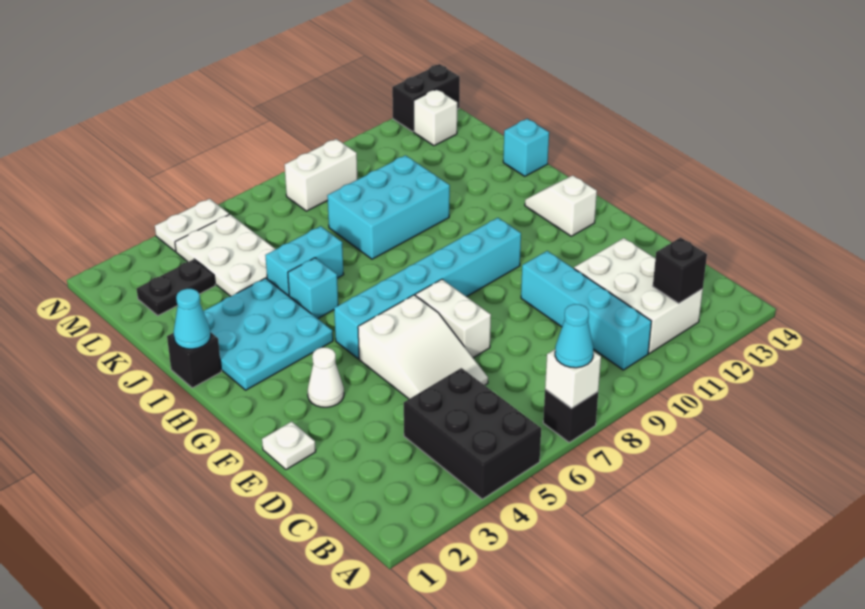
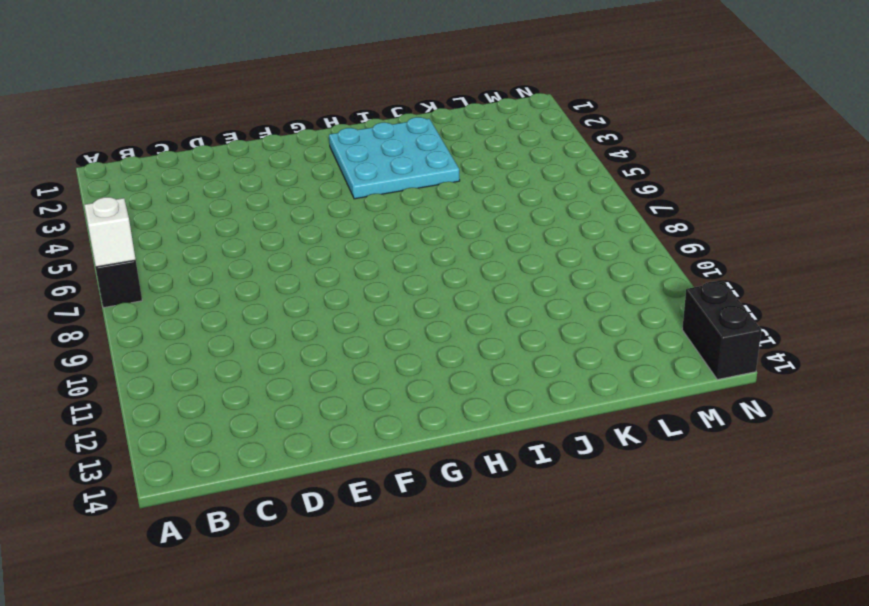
none -> black 2x3 brick [404,368,541,499]
none -> cyan 1x4 brick [521,251,651,370]
none -> white 2x3 brick [574,238,703,353]

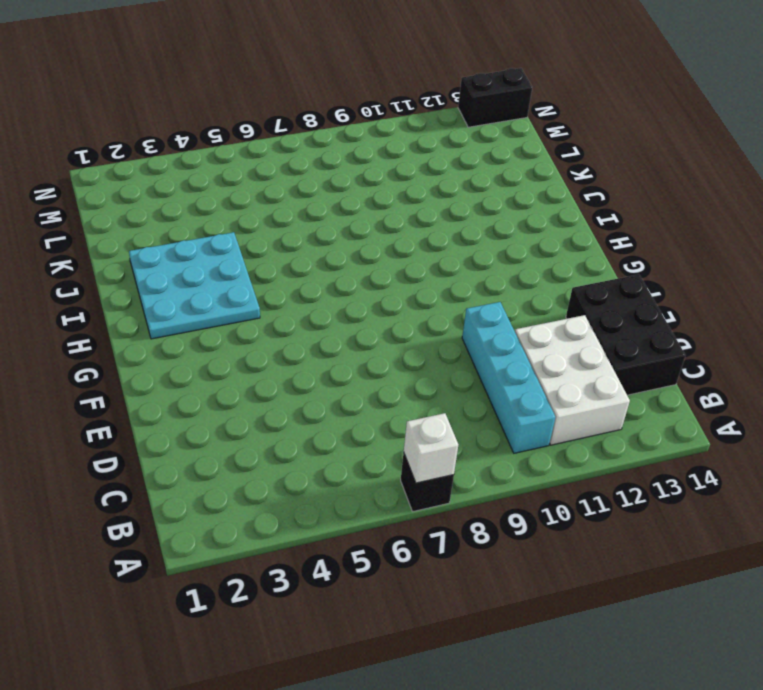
black 2x3 brick [566,275,686,395] -> black 2x3 brick moved to [404,368,541,499]
none -> white 2x3 slope [358,295,488,399]
none -> white 1x1 plate [262,421,316,470]
none -> white 1x2 brick [415,279,491,358]

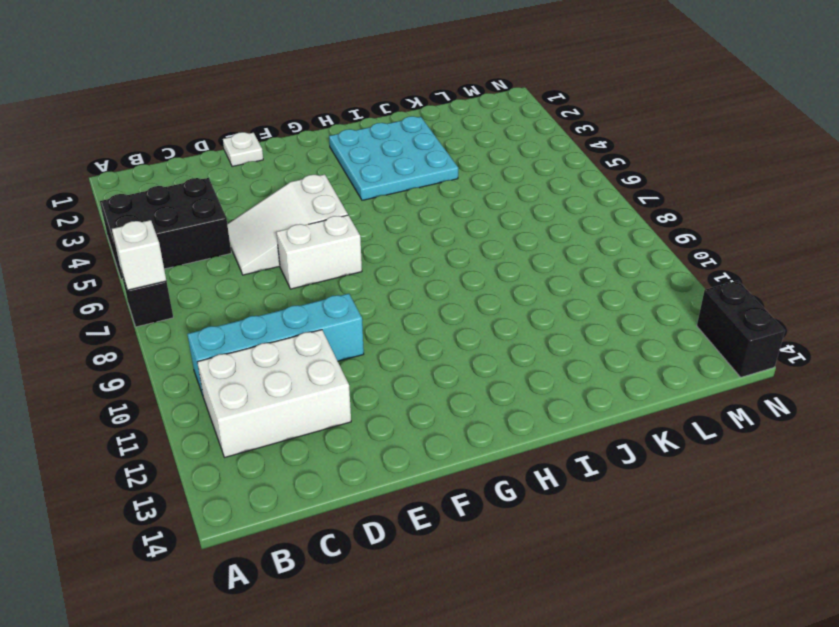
none -> white 1x1 cone [307,347,344,407]
none -> cyan 1x6 brick [334,218,521,359]
none -> white 1x2 slope [525,176,597,236]

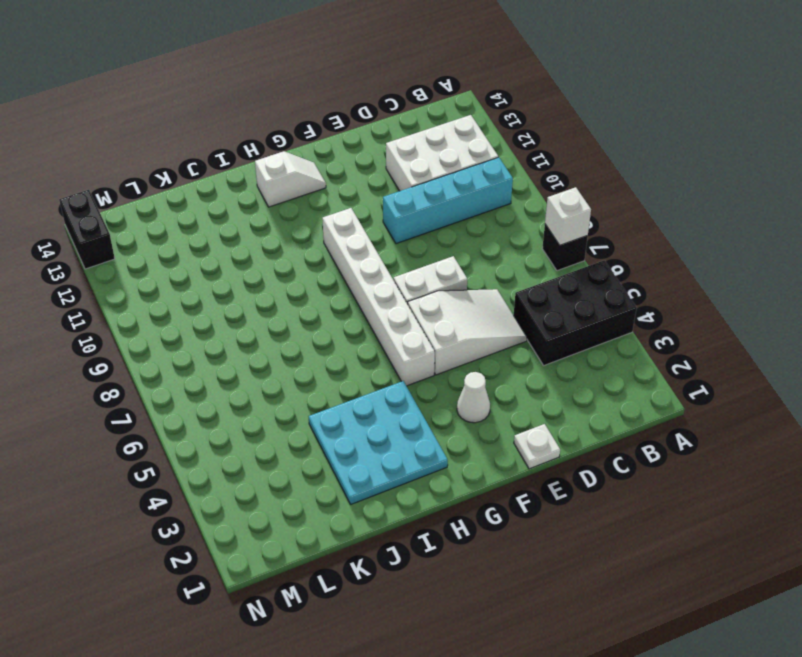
white 1x6 brick [322,208,435,386] -> cyan 1x6 brick [334,218,521,359]
white 1x2 slope [255,151,326,207] -> white 1x2 slope turned to [525,176,597,236]
none -> black 1x1 brick [167,332,221,388]
none -> cyan 1x1 brick [288,258,338,319]
none -> cyan 1x2 brick [265,226,344,296]

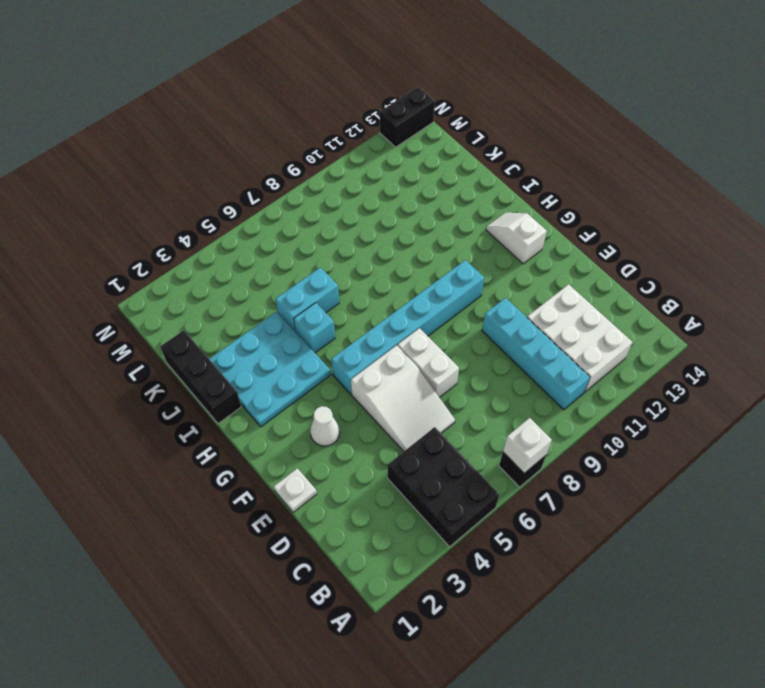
black 1x3 brick [160,330,241,424] -> black 1x1 brick [167,332,221,388]
none -> cyan 2x3 brick [327,155,450,259]
none -> cyan 1x1 brick [503,119,549,176]
none -> white 2x3 plate [175,214,276,296]

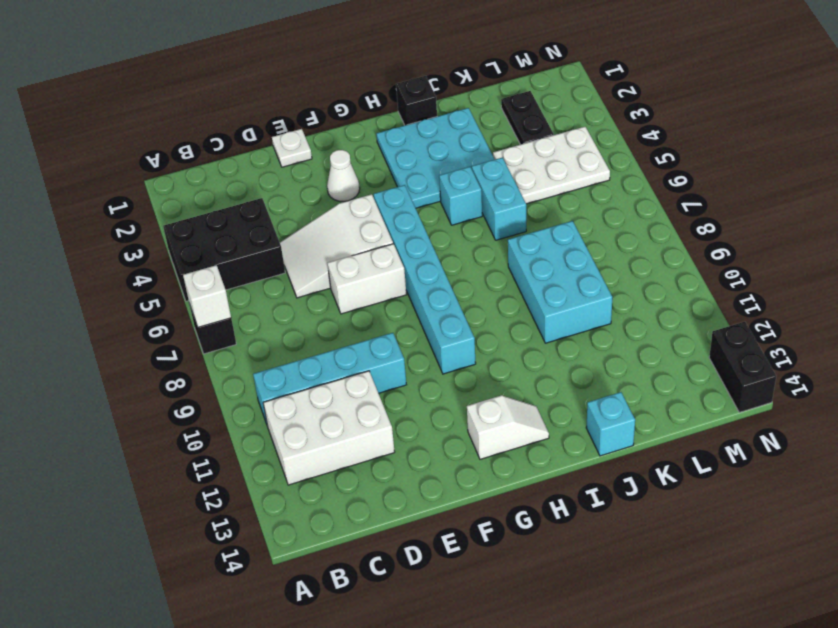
none -> white 1x2 brick [285,139,357,211]
none -> white 1x1 brick [413,89,457,146]
none -> white 1x2 plate [155,199,229,251]

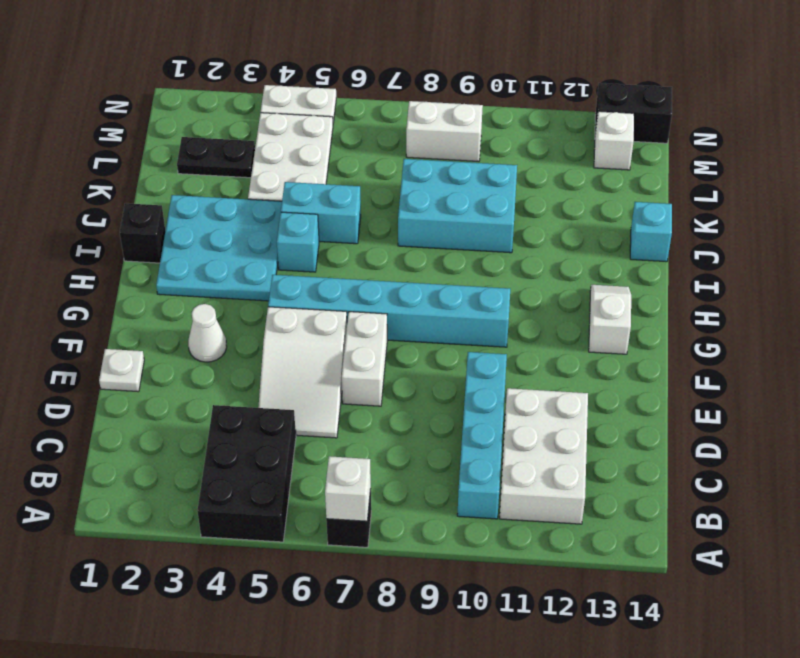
none -> black 1x1 brick [653,238,707,303]
none -> cyan 1x1 cone [174,289,211,349]
none -> cyan 1x1 cone [555,304,593,368]

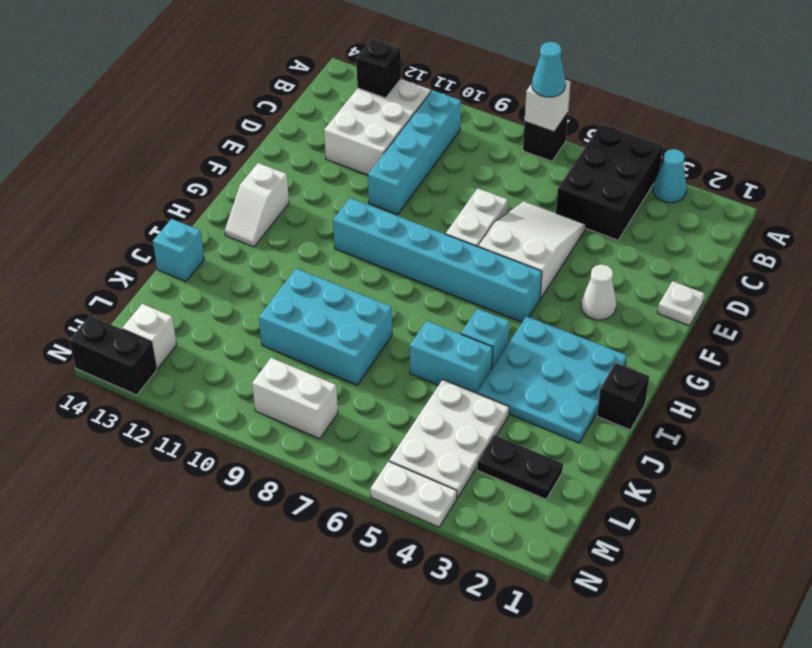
cyan 1x1 cone [653,149,687,203] -> cyan 1x1 cone moved to [174,289,211,349]

